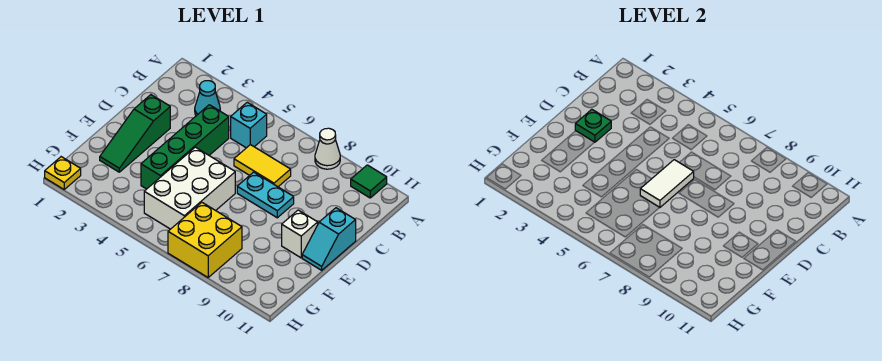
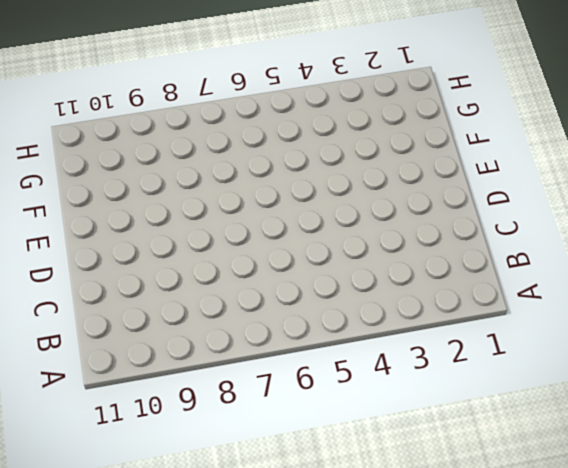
none -> white 1x1 cone [315,128,340,169]
none -> green 1x1 tile [351,165,387,198]
none -> cyan 1x1 cone [195,81,220,116]

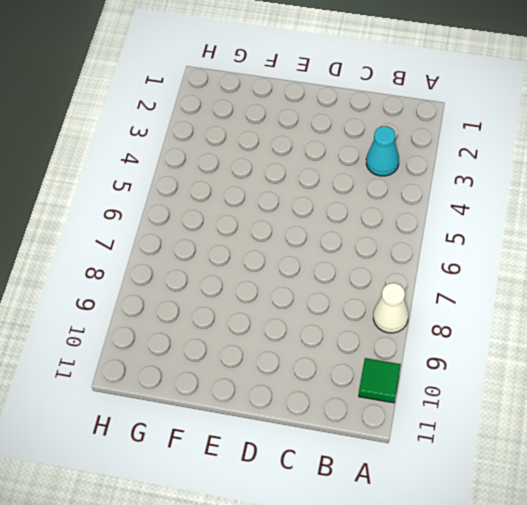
none -> cyan 1x1 brick [231,102,267,148]
none -> green 1x4 brick [141,105,229,189]
none -> yellow 1x2 tile [234,145,291,187]

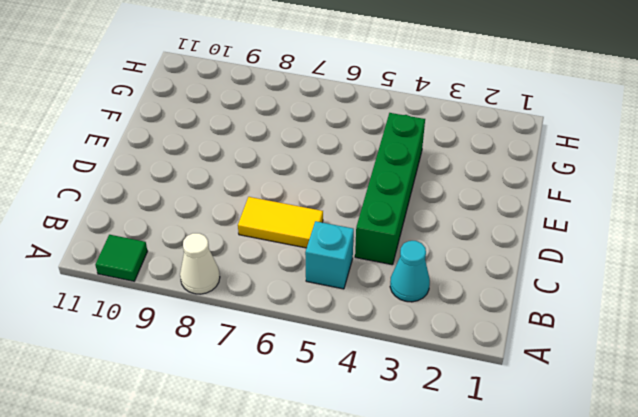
none -> green 1x3 slope [100,95,170,172]
none -> cyan 1x2 plate [237,172,294,218]
none -> cyan 1x2 slope [302,208,356,270]

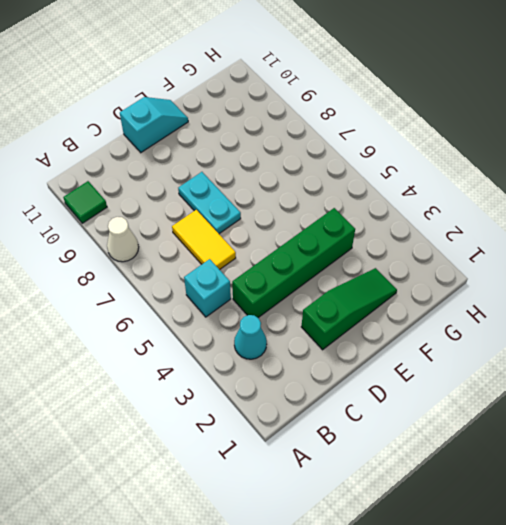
none -> white 2x3 brick [144,147,235,229]
none -> white 1x1 brick [282,210,318,258]
none -> yellow 2x2 brick [168,202,242,277]

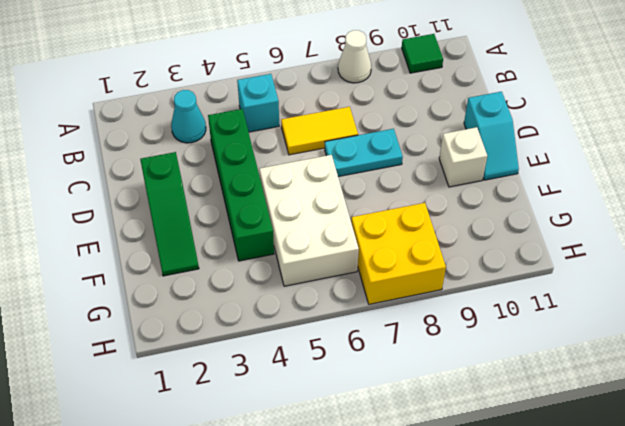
none -> yellow 1x1 plate [45,157,81,189]
none -> green 1x1 plate [575,109,611,142]
none -> white 1x2 tile [640,160,694,207]

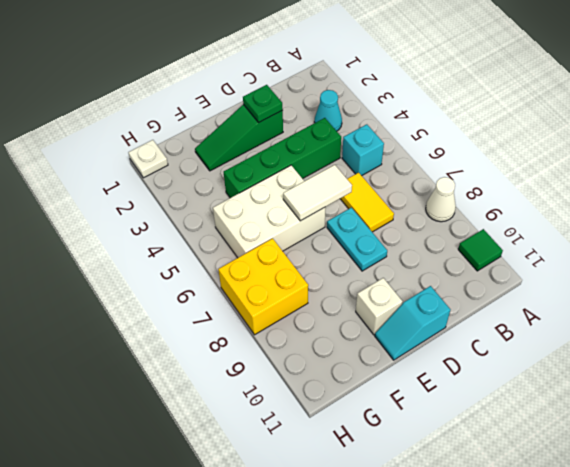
white 1x1 plate [128,140,168,178] -> yellow 1x1 plate [45,157,81,189]

